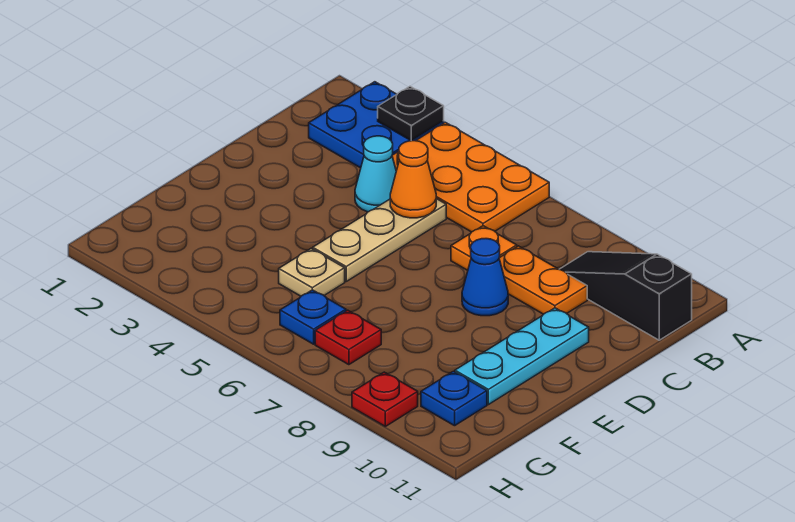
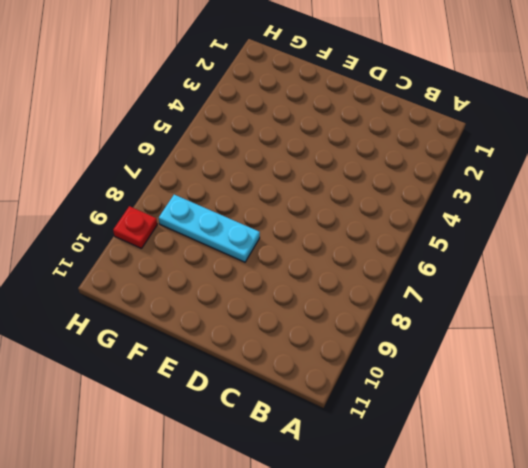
cyan 1x3 plate [159,195,260,262] -> cyan 1x3 plate moved to [455,308,589,405]
none -> blue 2x2 plate [309,82,444,168]
none -> orange 2x3 plate [392,122,549,232]
none -> black 1x3 slope [559,252,692,340]

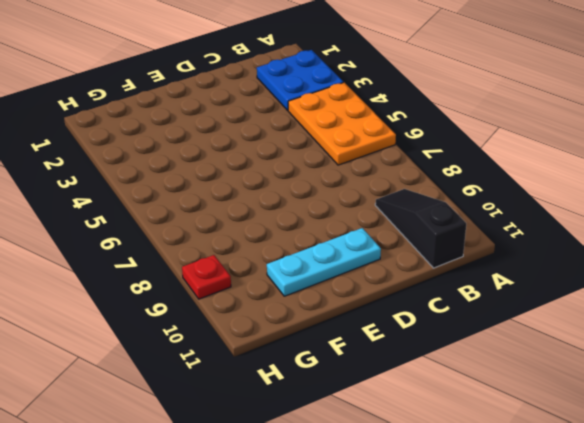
none -> cyan 1x1 cone [355,136,396,212]
none -> tan 1x3 plate [313,199,446,281]
none -> orange 1x1 plate [451,226,517,270]

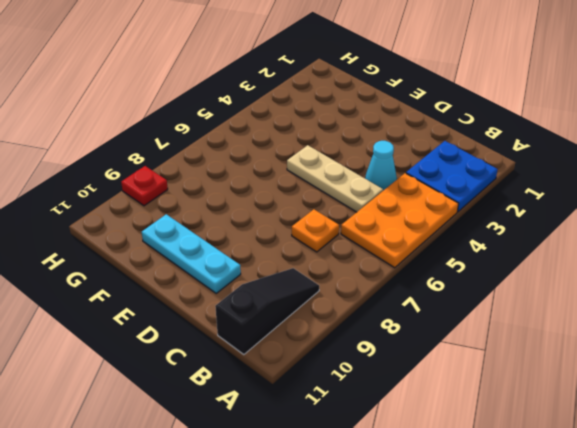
none -> orange 1x2 plate [499,246,587,314]
none -> blue 1x1 cone [462,239,508,316]
none -> tan 1x1 plate [279,249,345,296]

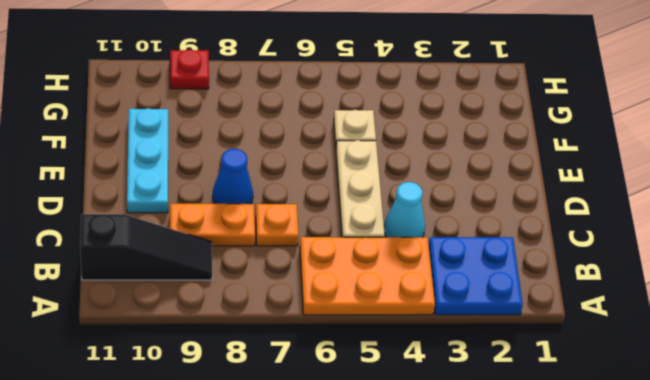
none -> blue 1x1 plate [280,290,346,344]
none -> red 1x1 plate [315,310,381,365]
none -> blue 1x1 plate [421,371,487,426]

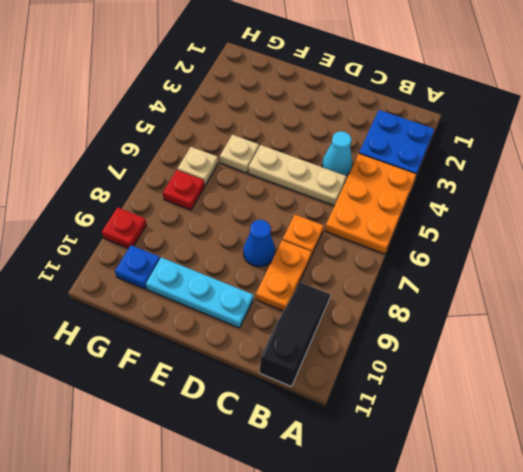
tan 1x1 plate [177,147,218,186] -> blue 1x1 plate [280,290,346,344]
none -> black 1x1 plate [378,87,444,141]
none -> orange 1x1 cone [390,141,436,218]

